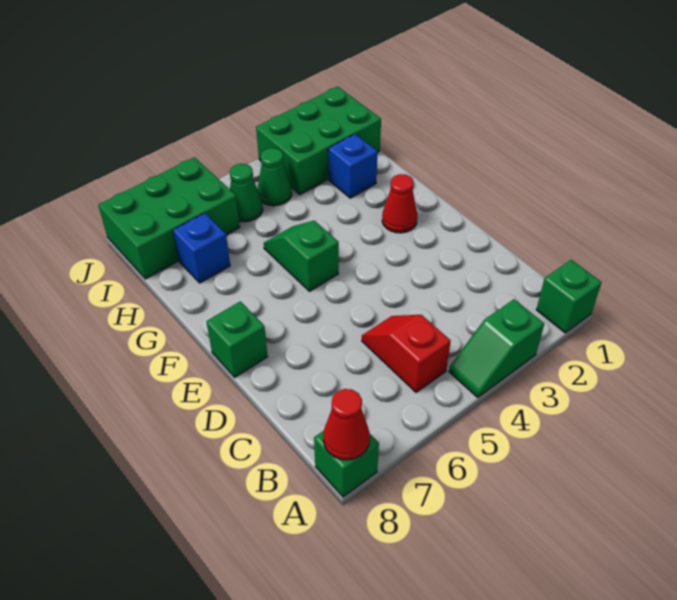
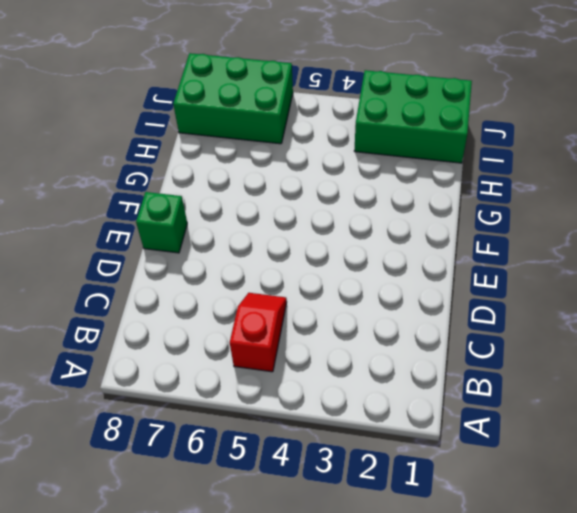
none -> green 1x1 brick [536,260,602,333]
none -> green 1x2 slope [449,299,544,397]
none -> green 1x1 brick [314,431,379,497]

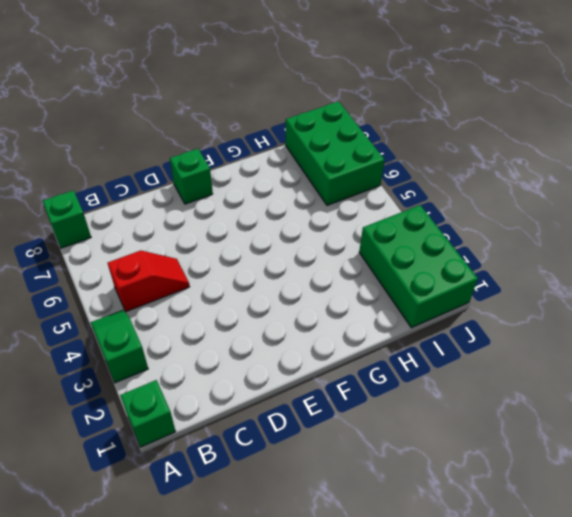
none -> red 1x1 cone [382,174,417,233]
none -> green 1x2 slope [264,221,339,291]
none -> blue 1x1 brick [328,134,378,198]

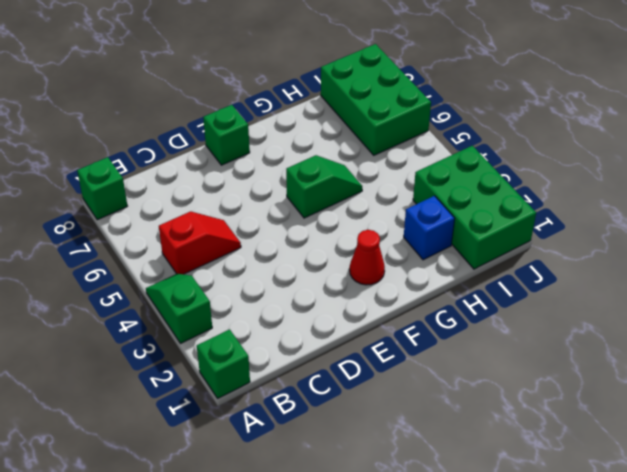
none -> blue 1x1 brick [173,213,230,283]
none -> green 1x1 cone [257,148,292,206]
none -> green 1x1 cone [230,164,263,222]

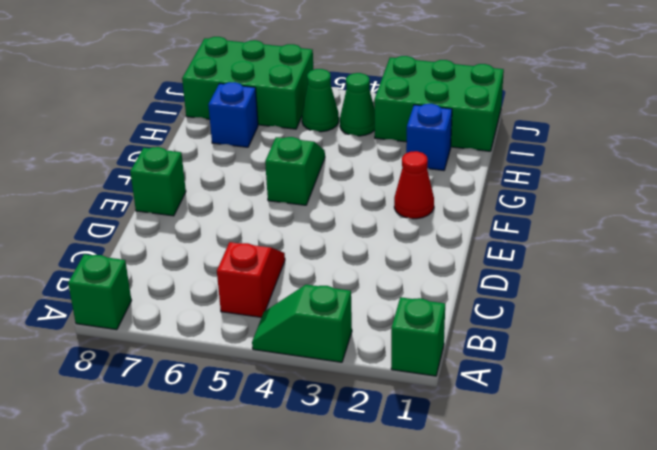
none -> red 1x1 cone [323,389,370,460]

